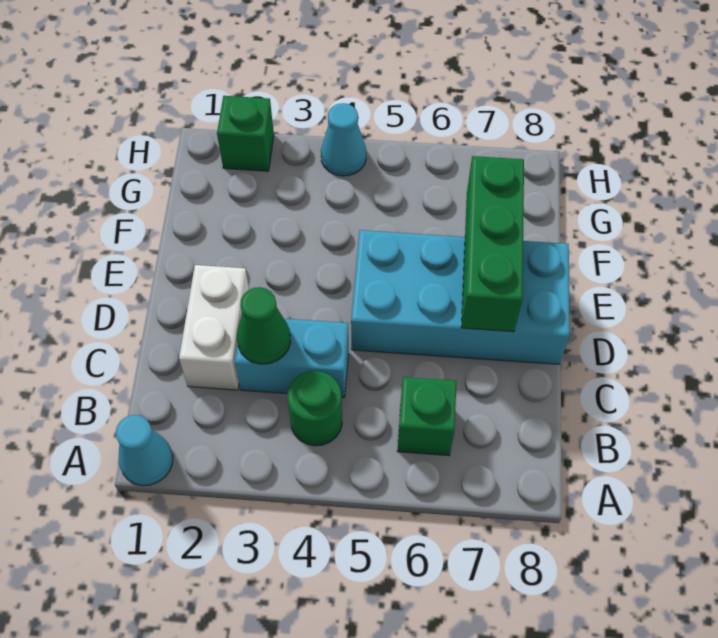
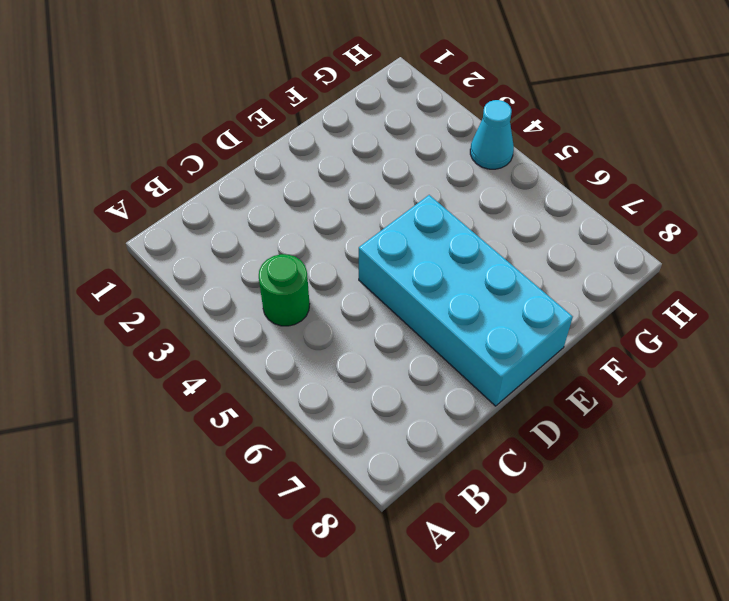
none -> cyan 1x1 cone [116,415,173,486]
none -> green 1x1 brick [397,377,457,456]

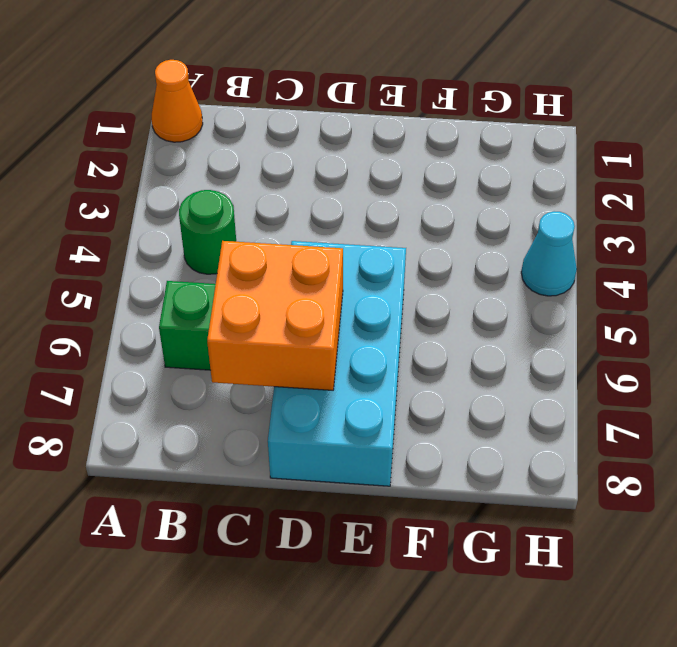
orange 1x1 cone [152,60,203,142] -> cyan 1x1 cone [116,415,173,486]
orange 2x2 brick [207,241,343,390] -> green 1x3 brick [461,156,524,332]
none -> white 1x2 brick [179,265,249,390]
none -> cyan 1x2 brick [235,319,349,398]

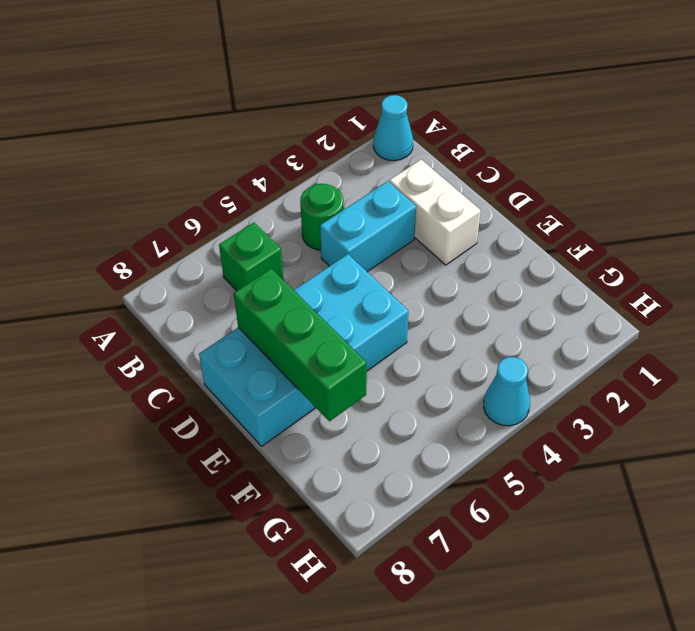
none -> green 1x1 brick [217,96,274,171]
none -> green 1x1 cone [237,287,291,364]

